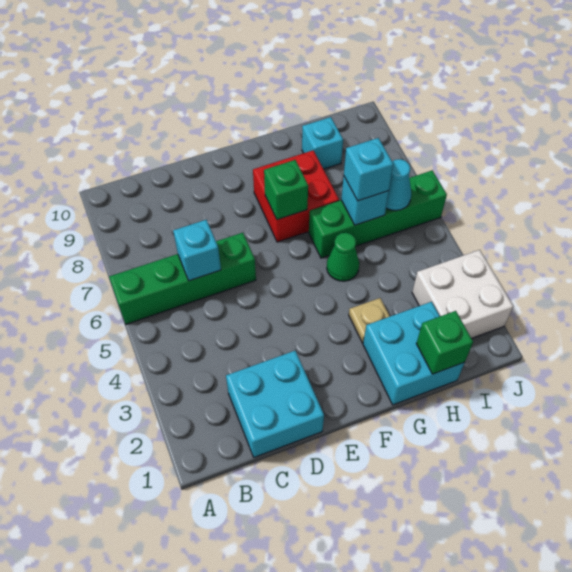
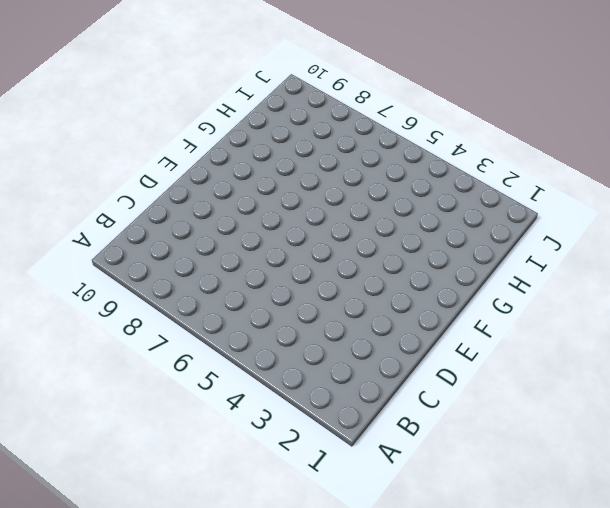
none -> green 1x4 brick [109,233,256,324]
none -> cyan 2x2 brick [226,351,324,457]
none -> red 2x2 brick [253,150,339,242]

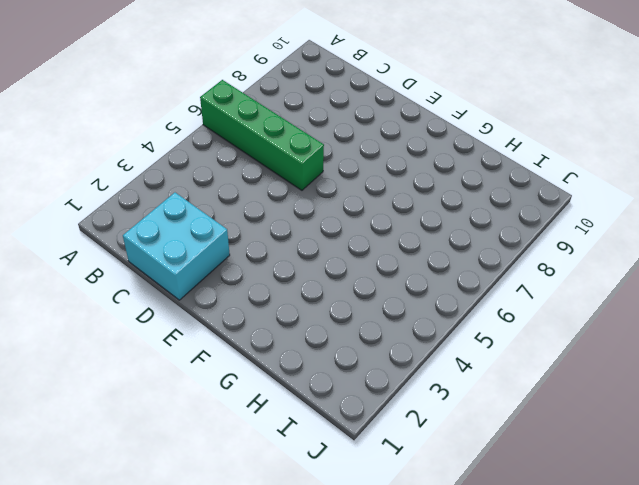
none -> red 2x2 brick [253,150,339,242]
none -> cyan 2x2 brick [363,302,465,405]
none -> tan 1x1 plate [349,298,390,343]

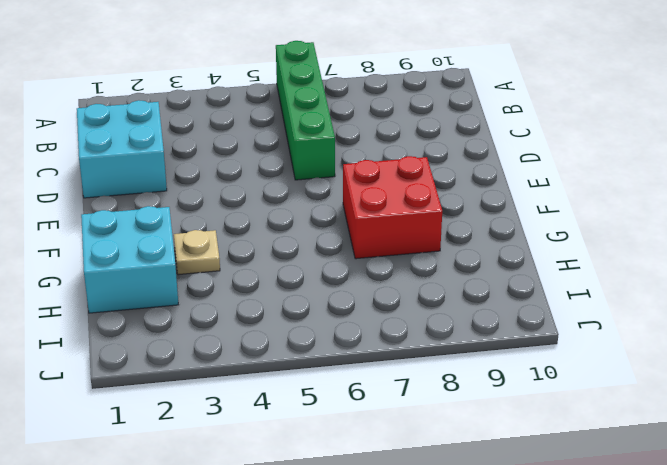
none -> green 1x1 cone [327,233,359,281]
none -> green 1x4 brick [309,170,447,258]
none -> cyan 1x1 brick [302,117,343,169]

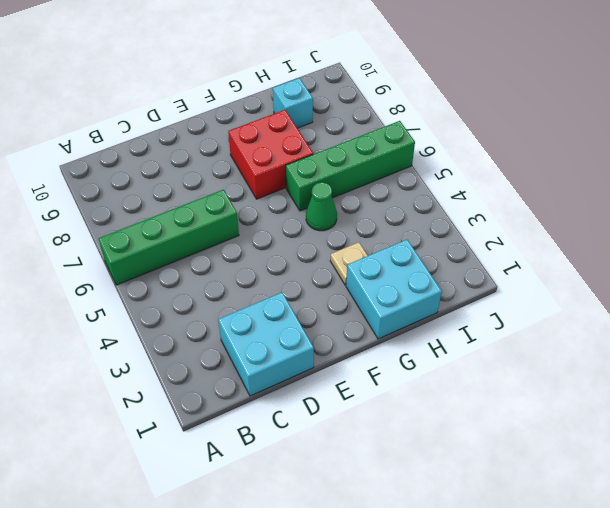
none -> white 2x2 brick [412,250,513,338]
none -> cyan 1x1 brick [173,220,221,281]
none -> green 1x1 brick [264,160,308,220]

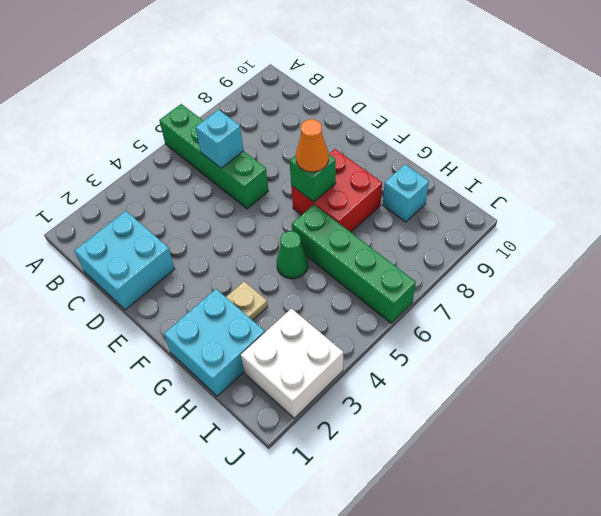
orange 1x1 cone [296,119,329,172] -> none
none -> green 1x1 brick [416,311,473,374]
none -> cyan 1x1 brick [341,177,389,225]
none -> cyan 1x1 cone [386,159,411,211]

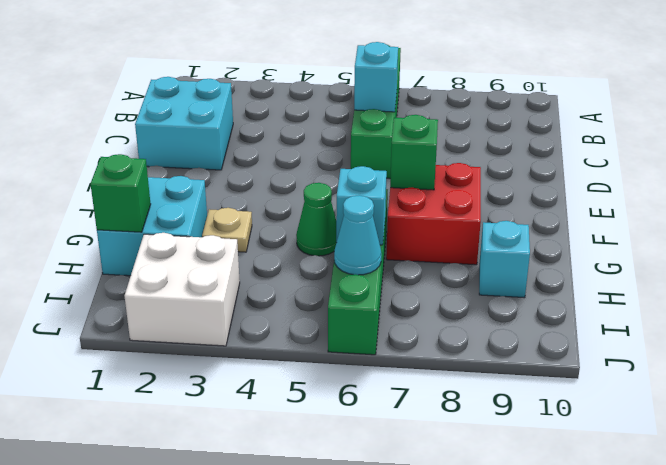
none -> cyan 1x1 brick [344,138,393,201]

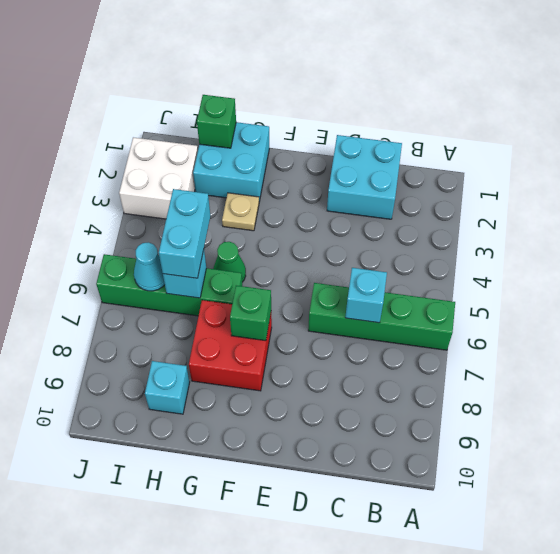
cyan 1x2 brick [159,189,210,278] -> cyan 1x1 brick [344,138,393,201]

